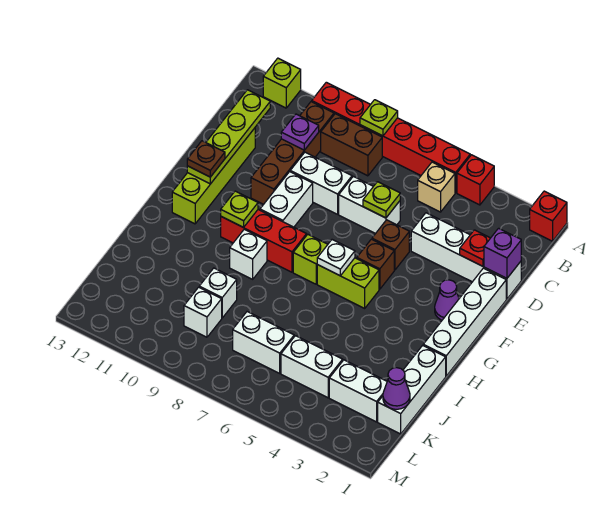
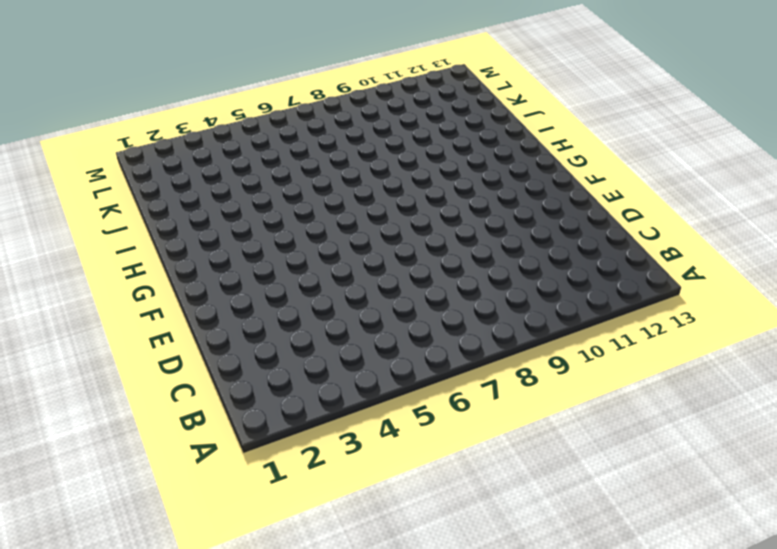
none -> red 1x1 brick [530,191,567,241]
none -> red 1x1 brick [457,155,494,205]
none -> red 1x6 brick [312,82,470,193]
none -> lime 1x1 brick [263,58,301,108]

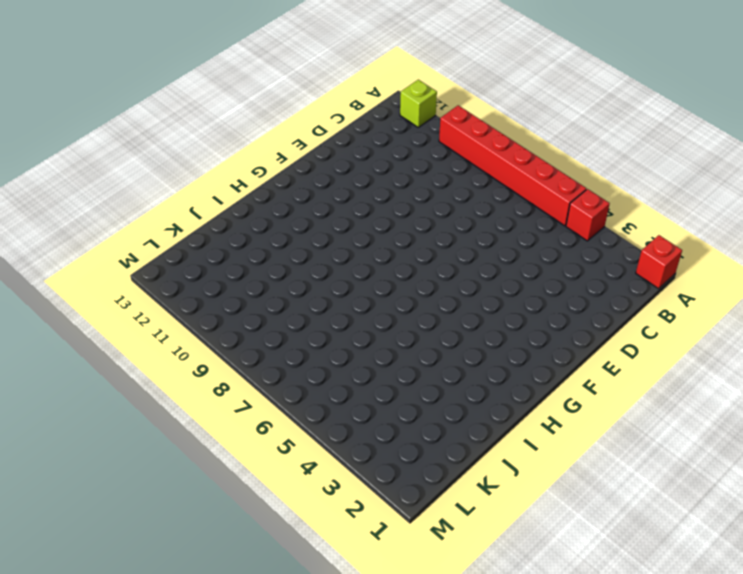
none -> tan 1x1 brick [418,162,455,212]
none -> brown 1x2 brick [321,114,382,176]
none -> brown 1x4 brick [251,102,334,204]
none -> white 1x4 brick [411,213,521,299]

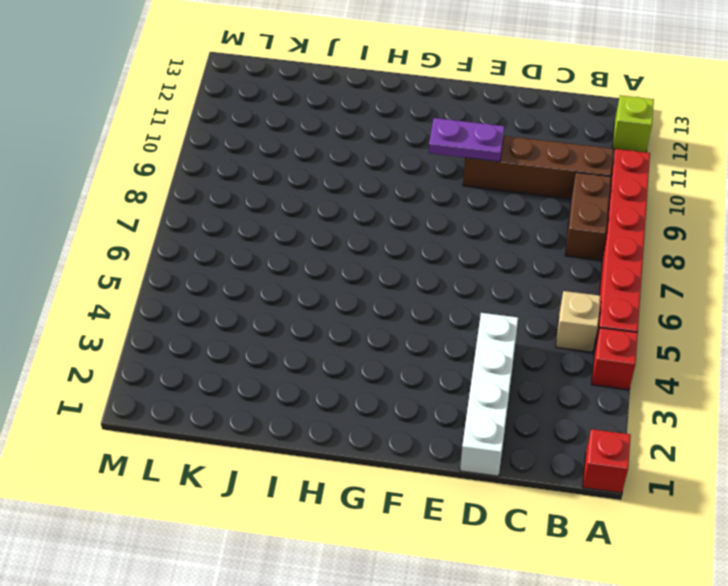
purple 1x2 plate [429,118,505,162] -> none
none -> white 1x2 brick [339,176,400,234]
none -> white 1x2 brick [290,152,352,214]
none -> lime 1x4 brick [172,128,255,224]
none -> white 1x4 brick [423,268,506,376]

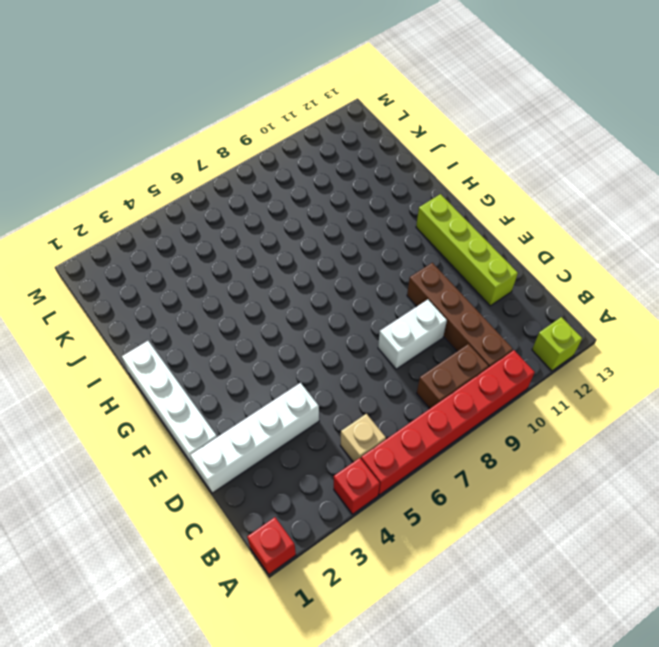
none -> white 1x2 brick [339,176,400,234]
none -> brown 1x1 brick [372,220,409,270]
none -> white 1x2 brick [260,172,313,227]
none -> purple 1x1 cone [435,280,459,320]

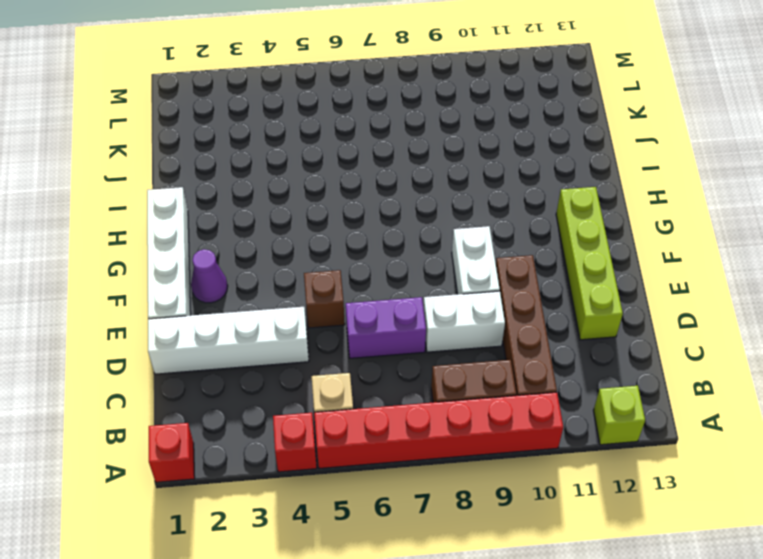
purple 1x2 brick [346,297,426,358] -> white 1x2 brick [339,176,400,234]
none -> brown 1x1 brick [357,239,394,289]
none -> lime 1x2 brick [317,258,379,308]
none -> lime 1x1 brick [293,234,328,284]
none -> red 1x3 brick [221,210,307,272]

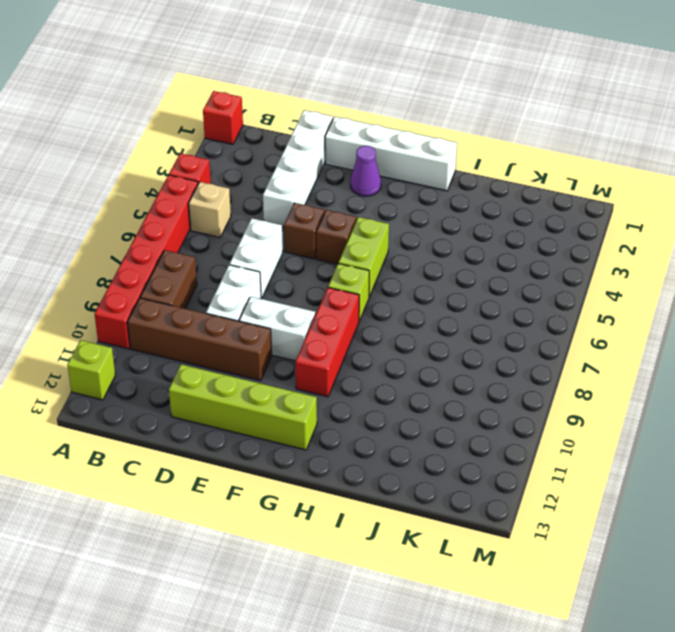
none -> white 1x1 brick [230,229,267,279]
none -> white 1x3 brick [378,345,446,434]
none -> white 1x1 brick [199,268,237,318]
none -> white 1x2 brick [329,360,387,422]

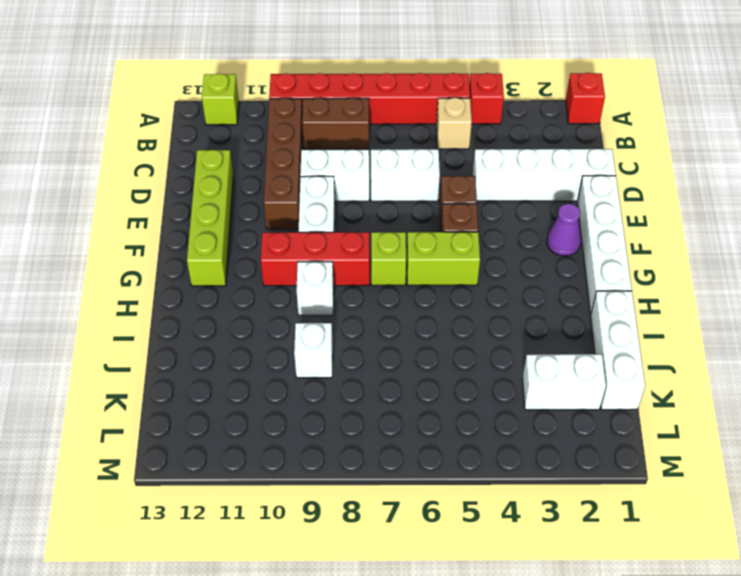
none -> white 1x2 brick [281,336,343,398]
none -> white 1x2 brick [233,312,294,373]
none -> white 1x1 brick [184,287,222,337]
none -> lime 1x1 plate [360,100,398,136]

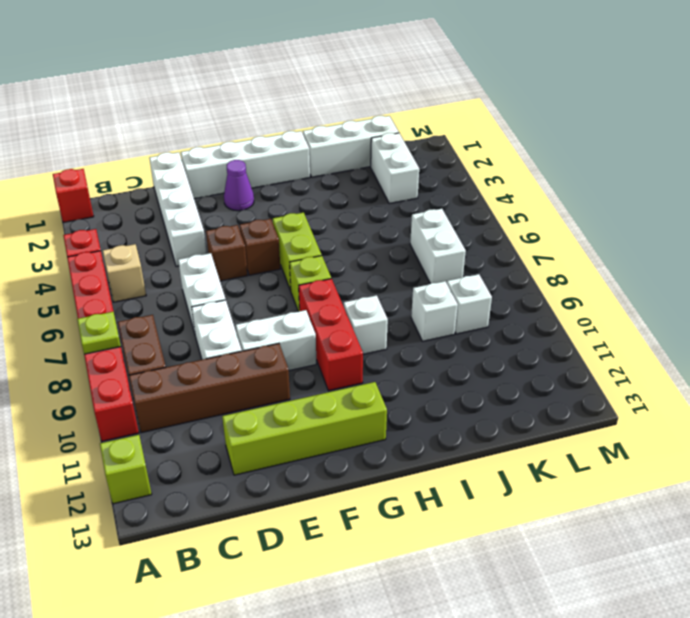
none -> white 1x2 brick [281,336,343,398]
none -> purple 1x1 plate [281,114,319,150]
none -> lime 1x4 plate [187,90,270,184]
none -> purple 1x1 brick [484,228,521,278]

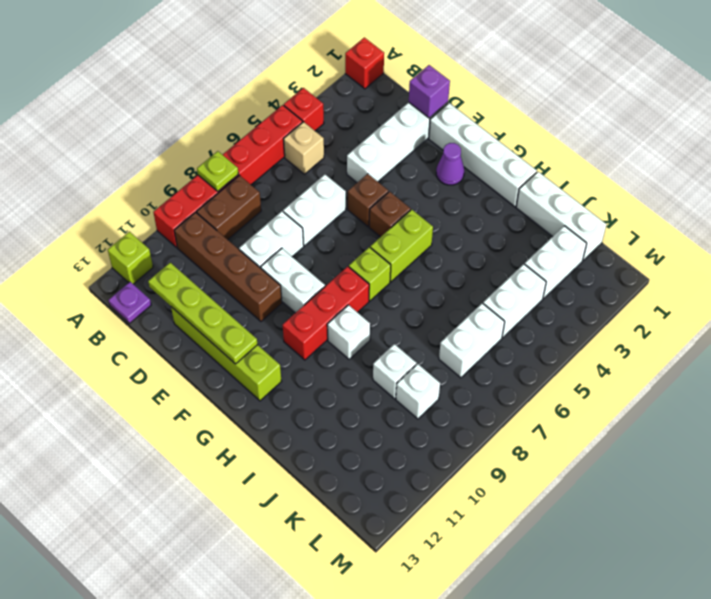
purple 1x1 plate [108,282,151,323] -> purple 1x1 plate moved to [281,114,319,150]
none -> red 1x1 plate [460,230,490,266]
none -> lime 1x1 plate [363,182,400,218]
none -> white 1x1 plate [317,240,355,276]
none -> lime 1x1 plate [221,191,258,227]

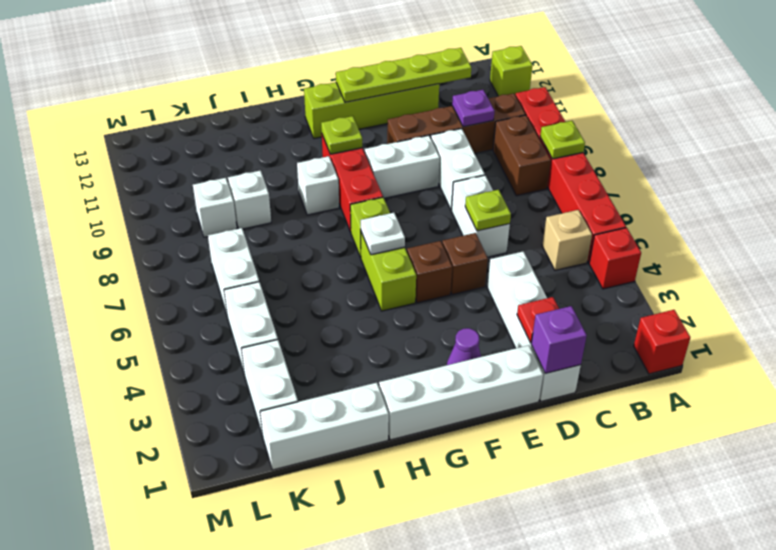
none -> purple 1x1 cone [383,368,410,409]
none -> brown 1x1 plate [187,141,225,177]

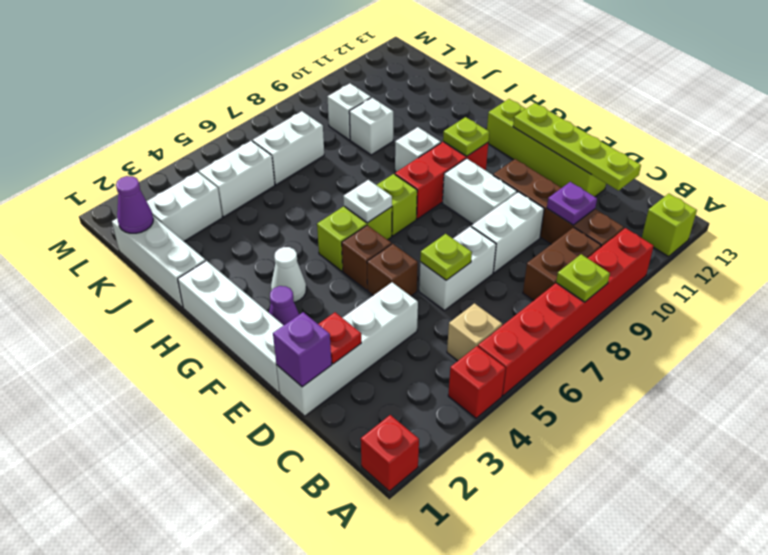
white 1x1 cone [271,247,306,302] -> none
none -> brown 1x1 plate [187,141,225,177]

